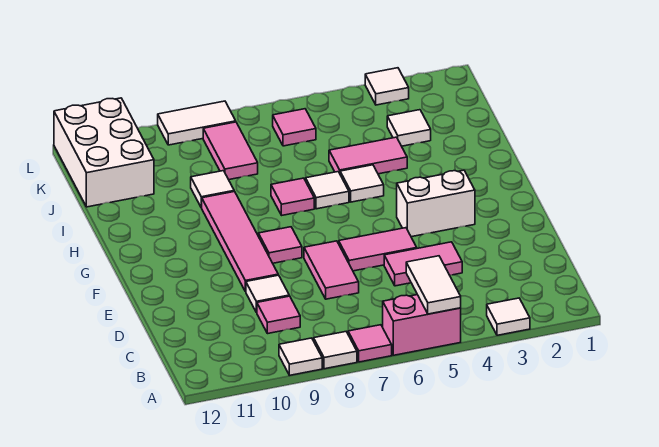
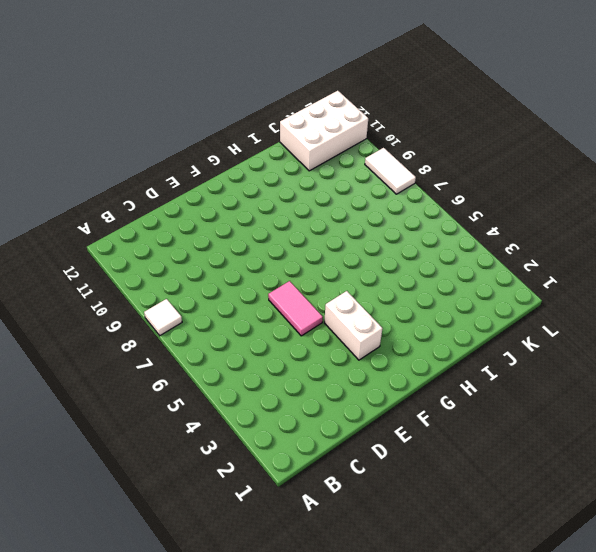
none -> white 1x1 tile [487,298,530,335]
none -> pink 1x2 brick [383,295,461,355]
none -> pink 1x1 tile [348,325,392,362]

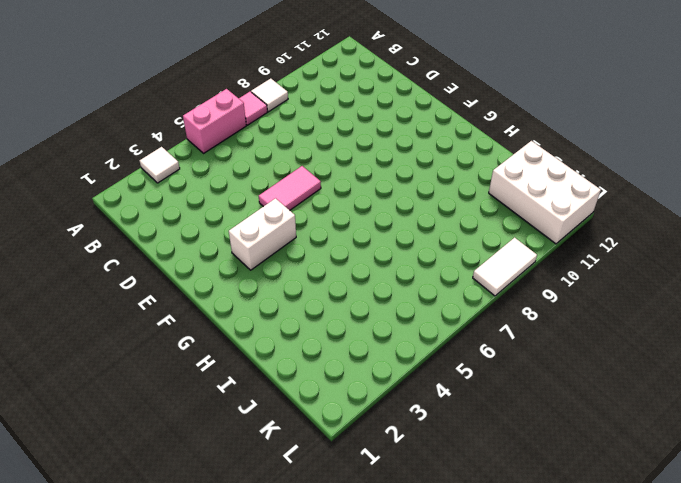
none -> white 1x1 tile [279,338,322,375]
none -> pink 1x1 tile [257,296,300,334]
none -> pink 1x2 tile [384,242,462,286]

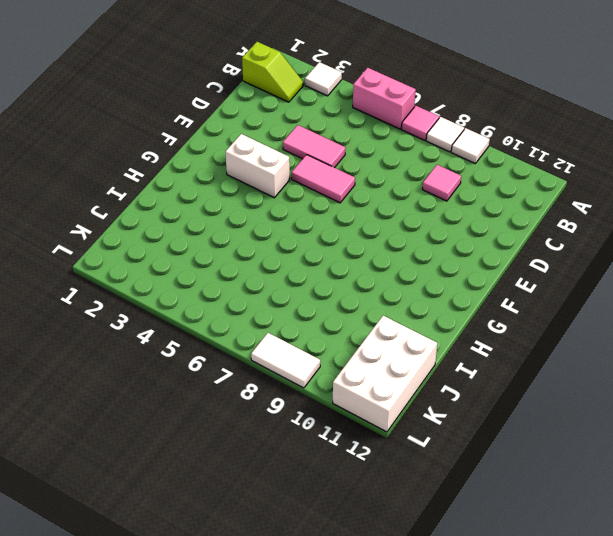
lime 1x2 slope [242,42,303,102] -> none
none -> pink 1x2 tile [304,241,359,299]
none -> white 1x1 tile [246,275,289,313]
none -> pink 1x4 tile [202,192,278,292]

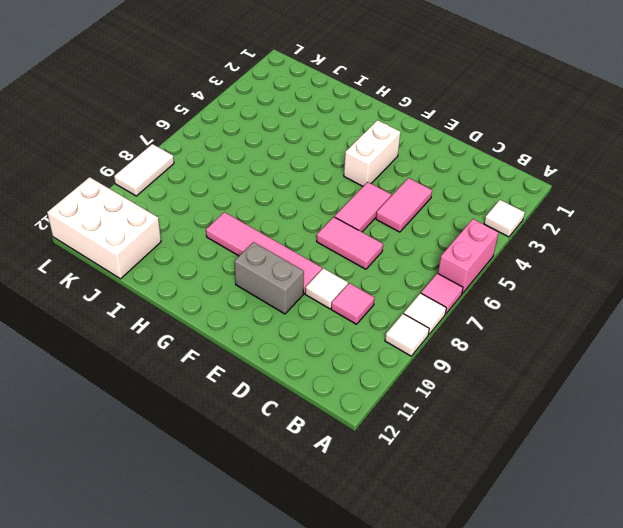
grey 1x2 brick [235,242,304,314] -> none
none -> pink 1x1 tile [258,227,302,263]
none -> white 1x1 tile [340,165,384,202]
none -> white 1x1 tile [306,172,349,209]

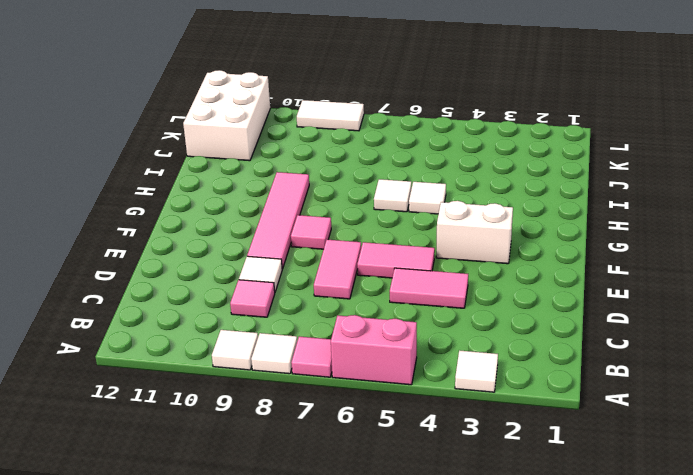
none -> pink 1x1 tile [271,178,314,215]
none -> pink 1x2 tile [329,137,407,174]
none -> white 1x1 tile [191,171,234,208]

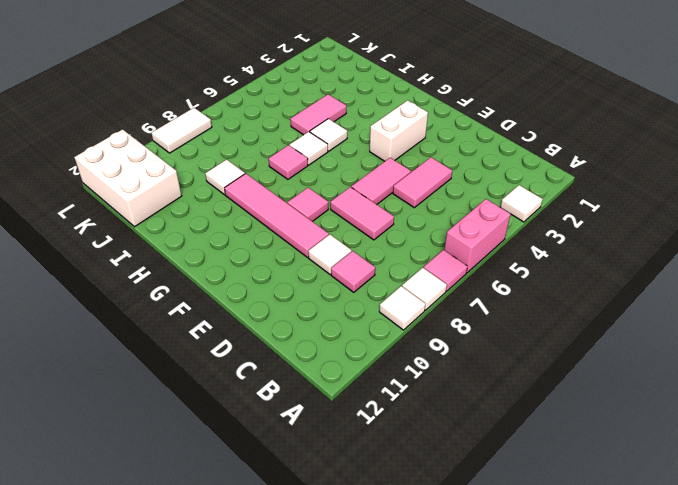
none -> white 1x1 tile [387,110,431,146]
none -> pink 1x2 tile [203,122,258,180]
none -> pink 1x1 tile [273,109,316,146]

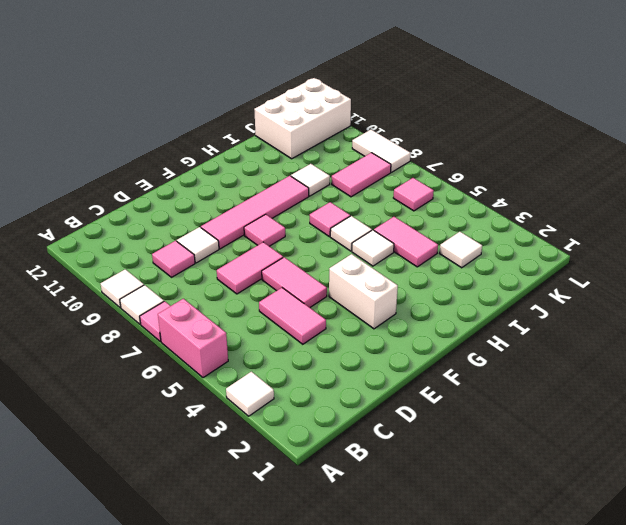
none -> white 1x1 tile [365,68,409,105]
none -> white 1x2 tile [406,256,461,314]

